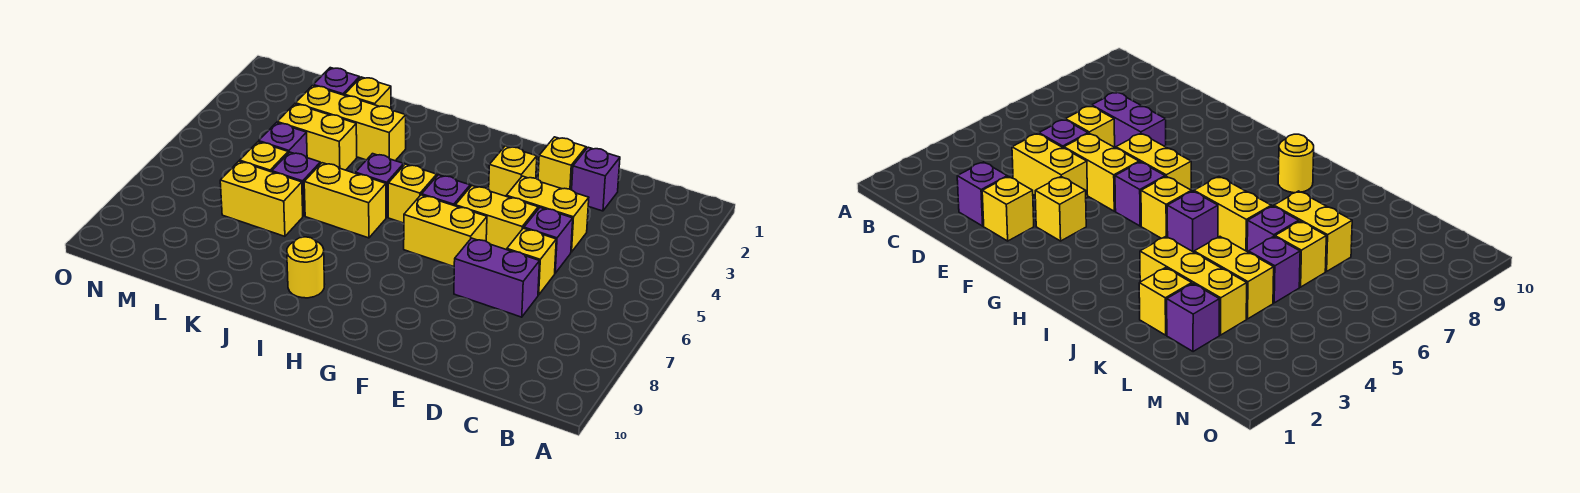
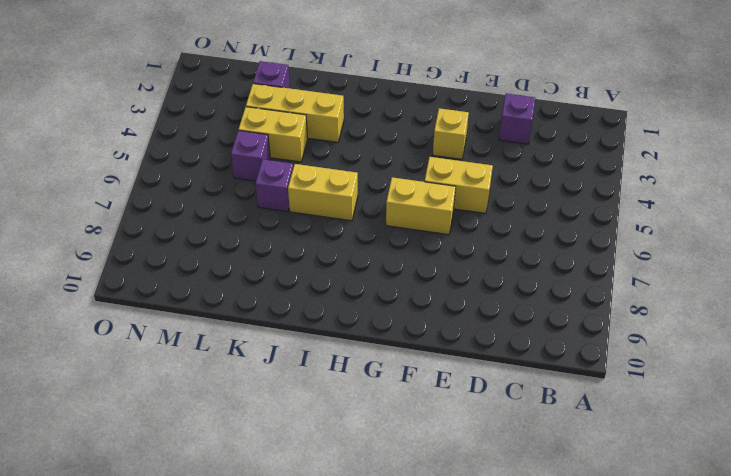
none -> yellow 1x2 brick [506,176,589,252]
none -> purple 1x1 brick [524,208,573,273]
none -> yellow 1x1 brick [507,228,556,295]

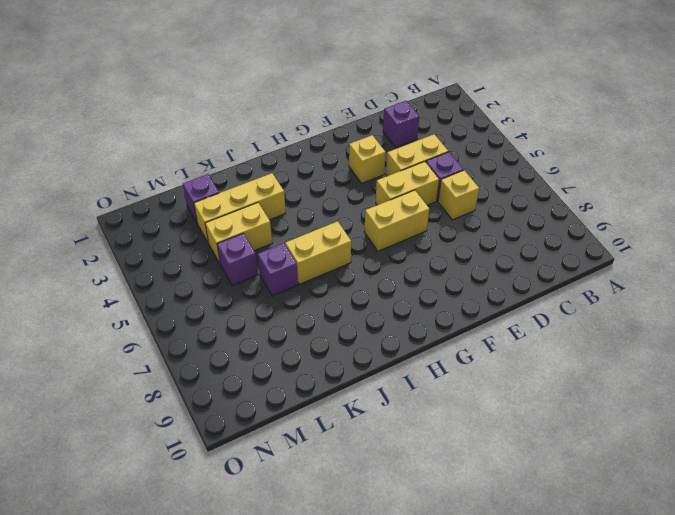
none -> purple 1x2 brick [454,238,540,317]
none -> yellow 1x1 brick [538,137,586,190]
none -> purple 1x1 brick [422,175,470,206]

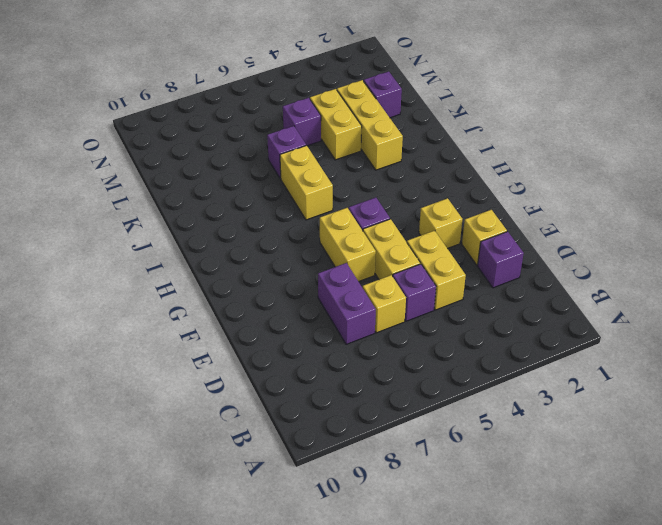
none -> yellow 1x1 brick [388,164,437,223]
none -> purple 1x1 brick [355,154,404,217]
none -> yellow 1x1 round brick [287,237,325,298]

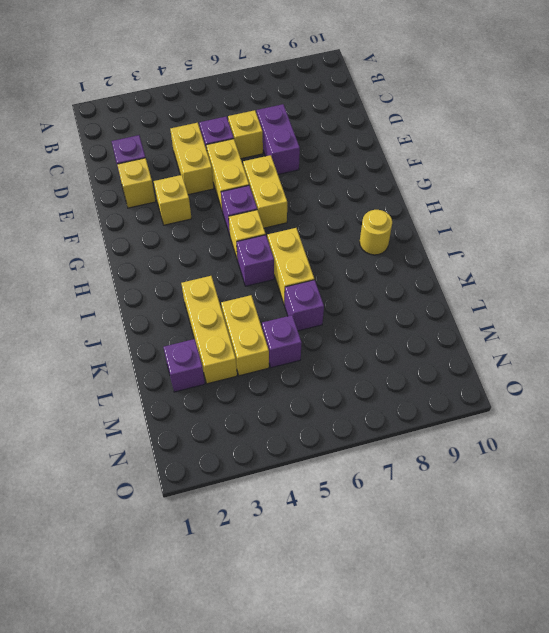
none -> yellow 1x1 brick [345,77,391,109]
none -> yellow 1x2 brick [220,161,303,236]
none -> yellow 1x1 brick [240,142,288,172]

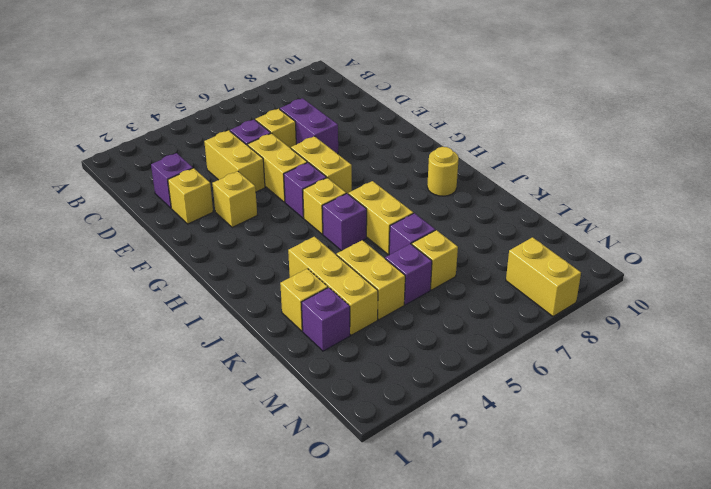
yellow 1x2 brick [506,237,581,317] -> yellow 1x2 brick moved to [220,161,303,236]

